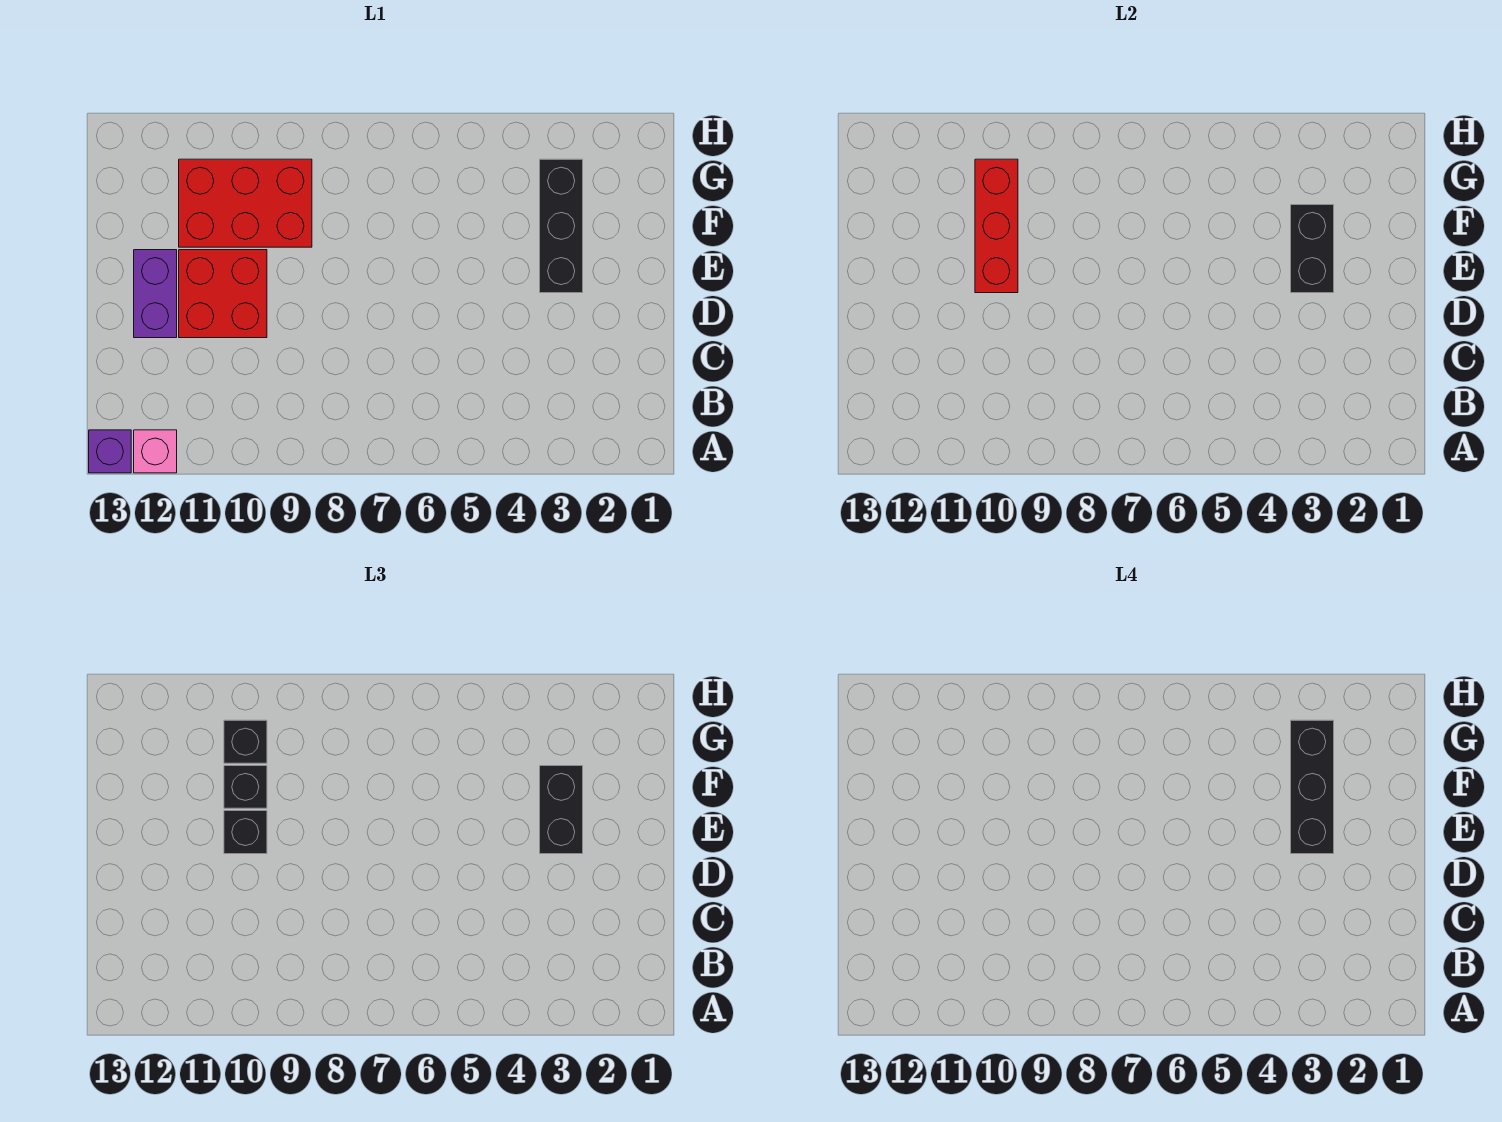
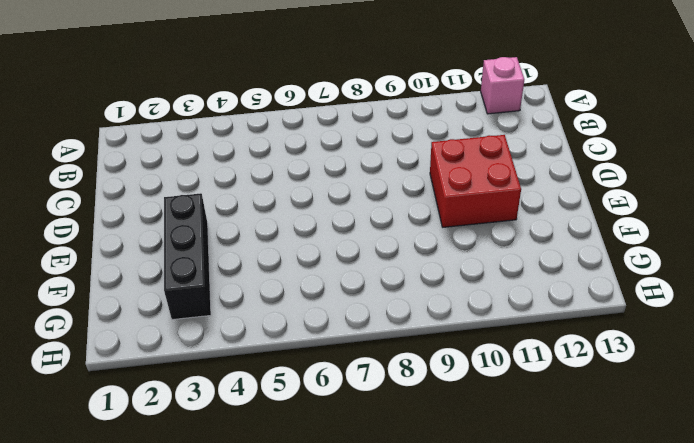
none -> purple 1x1 brick [89,430,131,473]
none -> purple 1x2 brick [134,250,177,338]
none -> red 2x3 brick [179,159,312,247]

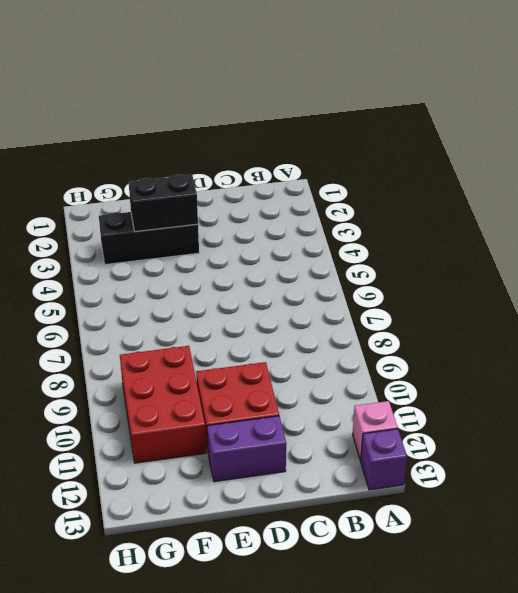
none -> red 1x3 brick [975,159,1018,293]
none -> black 1x2 brick [540,766,583,854]
none -> black 1x1 brick [224,811,267,854]

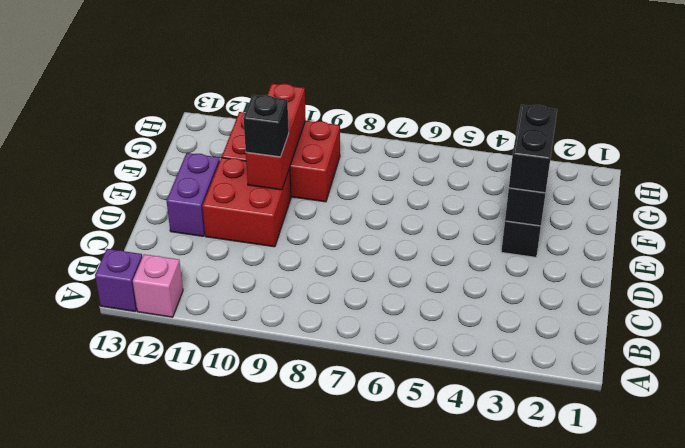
none -> black 1x1 brick [224,766,267,808]
none -> black 1x1 brick [224,720,267,763]
none -> black 1x3 brick [1291,720,1334,854]

